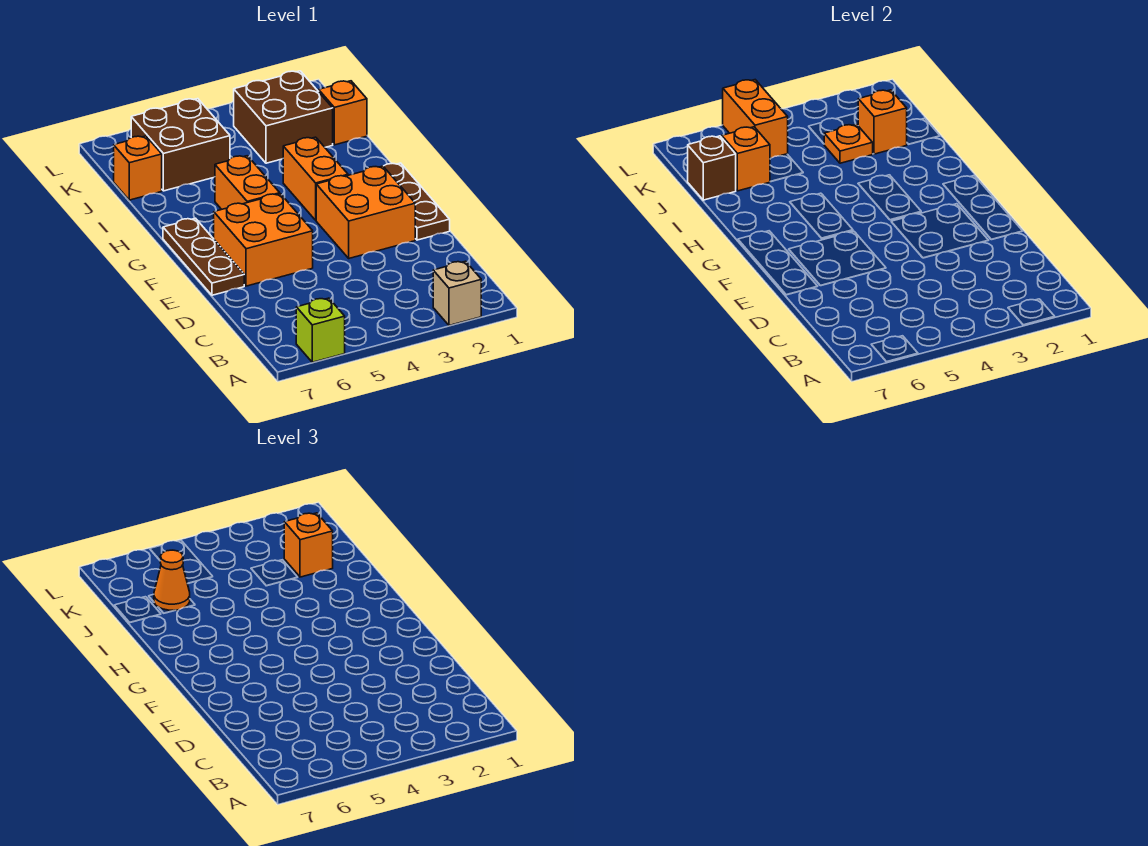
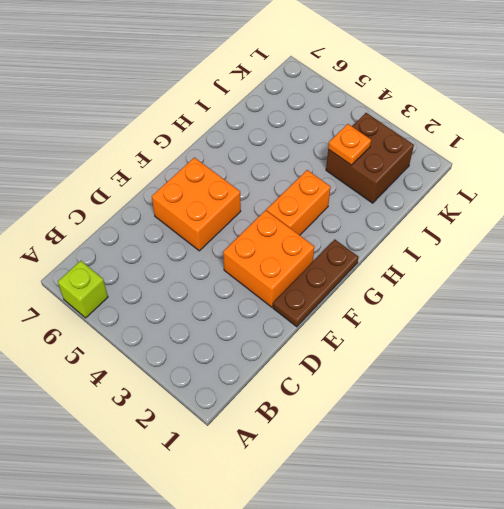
none -> tan 1x1 brick [433,261,481,325]
none -> brown 1x3 plate [163,218,244,295]
none -> orange 1x2 brick [215,156,280,209]

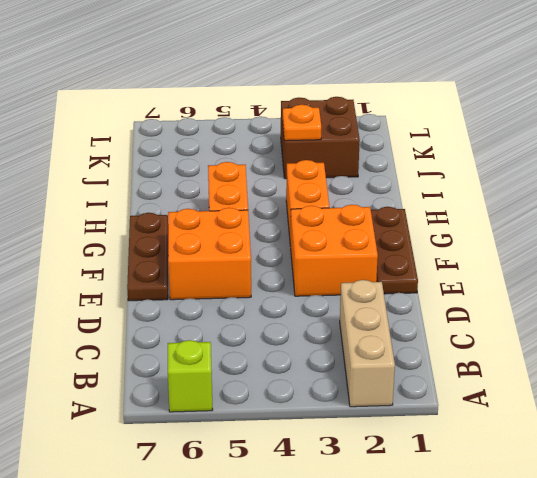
tan 1x3 brick [340,280,395,407] -> tan 1x1 brick [433,261,481,325]
none -> orange 1x1 brick [318,81,367,145]
none -> brown 2x2 brick [131,99,230,191]
none -> orange 1x1 brick [114,136,162,200]

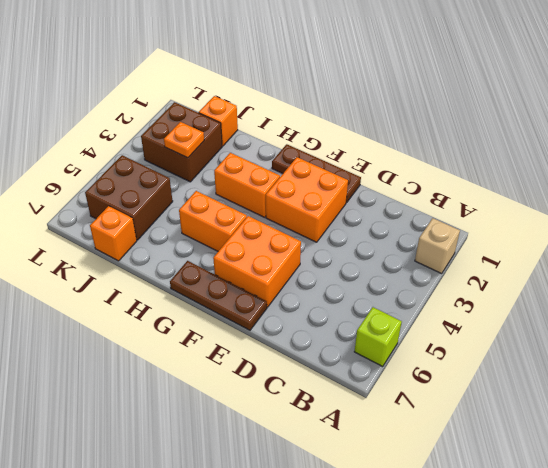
none -> orange 1x1 brick [858,90,907,154]
none -> orange 1x1 brick [721,127,770,191]
none -> brown 1x1 brick [688,136,736,200]

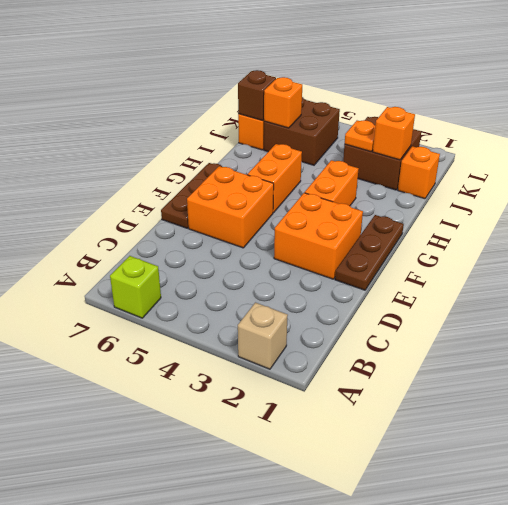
none -> orange 1x2 brick [723,80,788,158]
none -> orange 1x1 brick [284,513,333,577]
none -> orange 1x1 cone [154,550,190,610]

